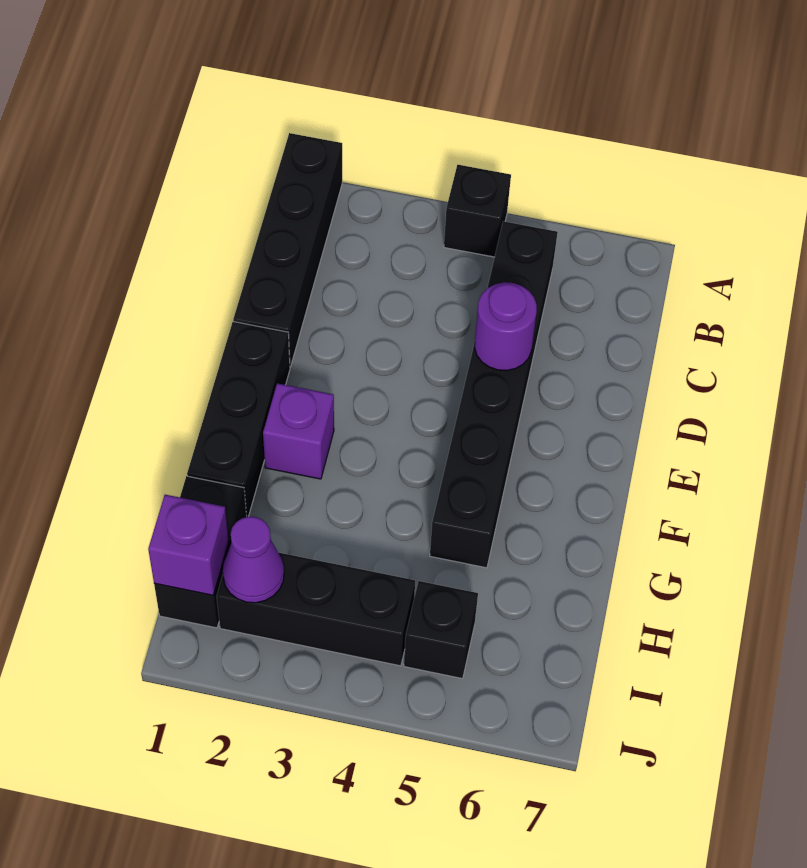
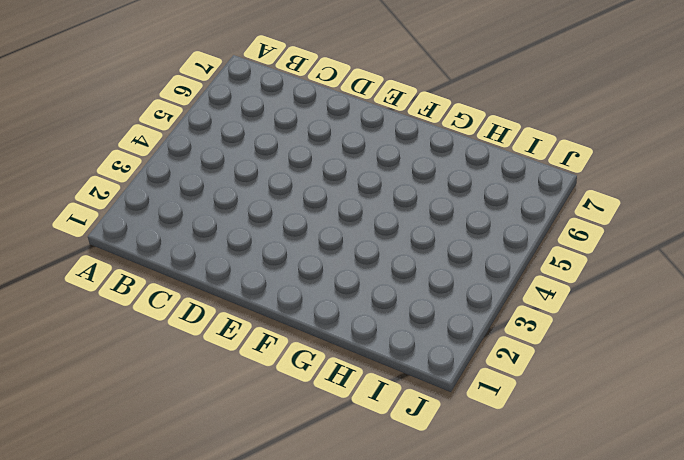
none -> black 1x4 brick [233,133,342,367]
none -> black 1x1 brick [444,165,511,257]

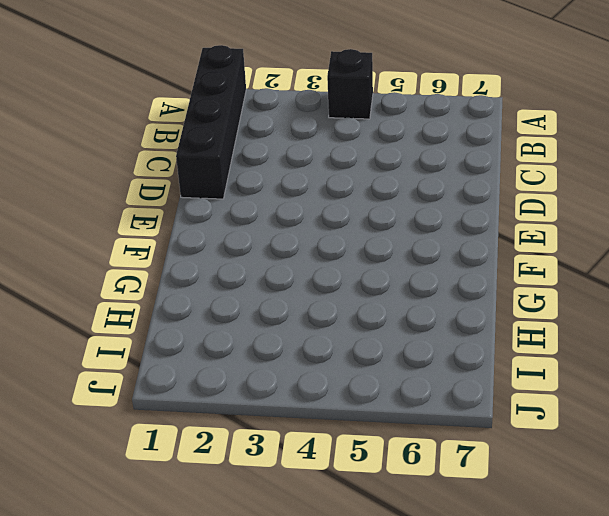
none -> black 1x6 brick [430,221,558,568]
none -> black 1x3 brick [187,322,290,517]

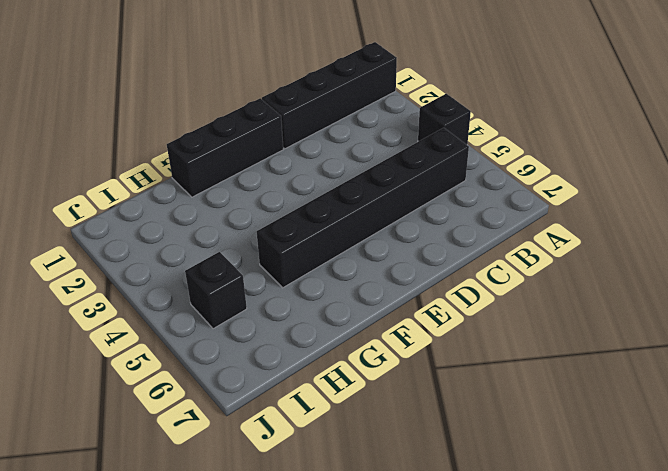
none -> purple 1x1 brick [263,383,334,479]
none -> black 1x2 brick [154,476,247,628]

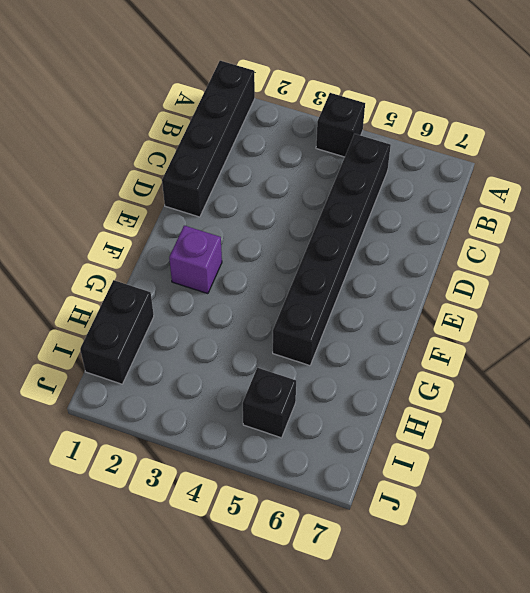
none -> black 1x3 brick [187,322,290,517]
none -> black 1x3 brick [217,552,415,666]

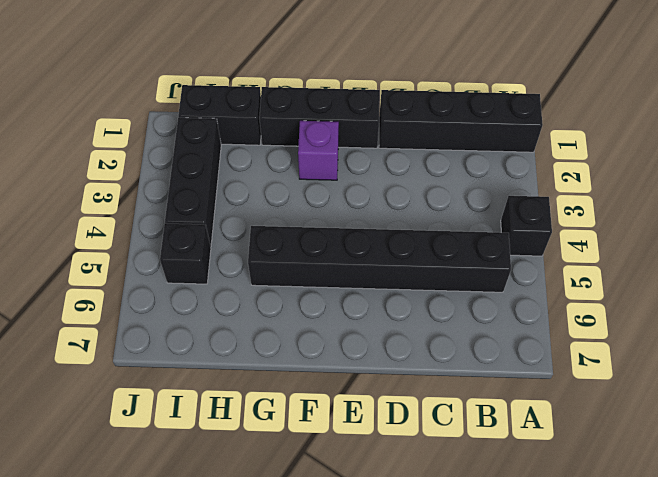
none -> purple 1x1 round brick [475,282,537,371]
none -> purple 1x1 brick [148,495,229,595]

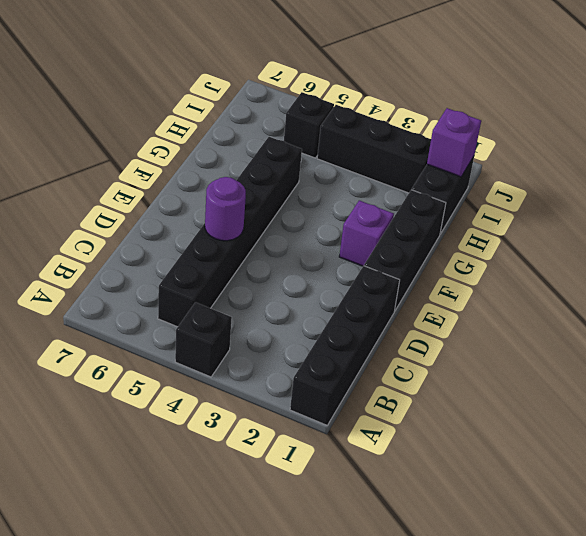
none -> purple 1x1 cone [223,517,284,603]

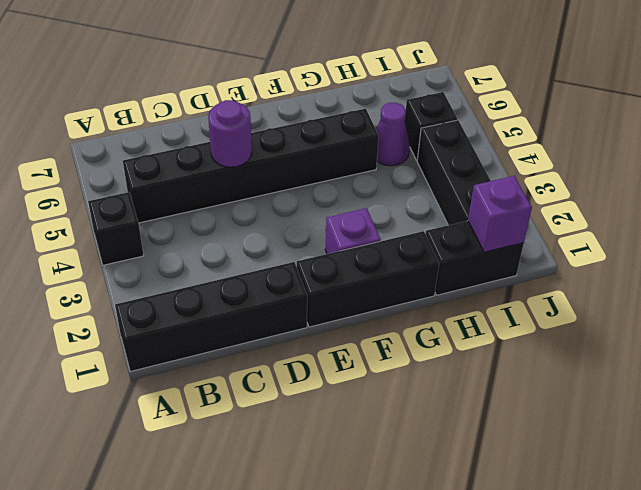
purple 1x1 cone [376,103,410,166] -> purple 1x1 cone moved to [223,517,284,603]

